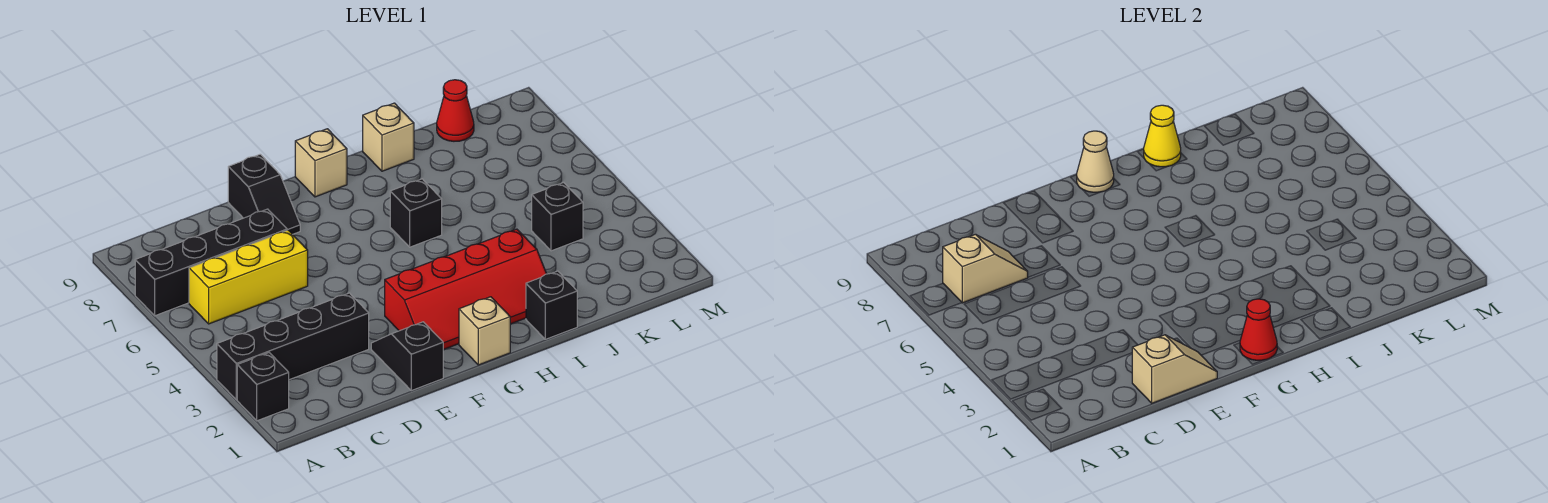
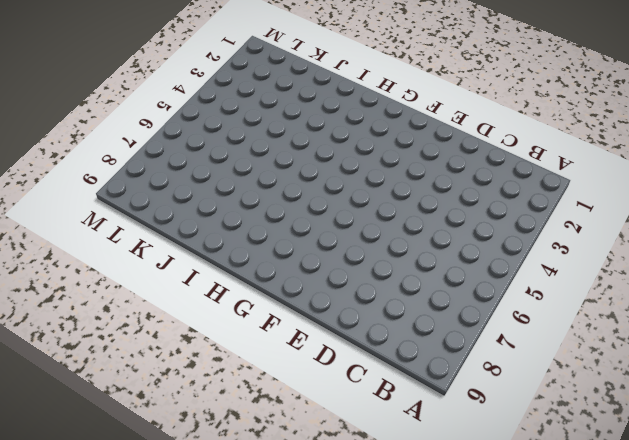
none -> black 1x1 brick [237,353,289,421]
none -> black 1x4 brick [217,293,369,400]
none -> black 1x4 brick [135,209,287,316]

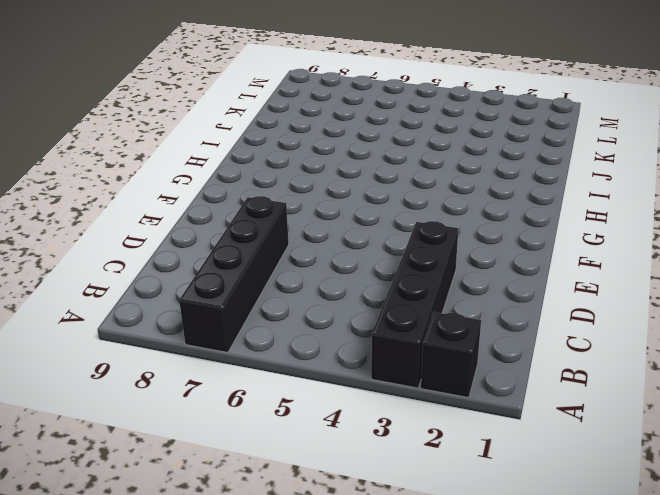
none -> yellow 1x3 brick [189,230,308,324]
none -> black 1x2 slope [371,322,443,391]
none -> black 1x2 slope [228,154,300,234]

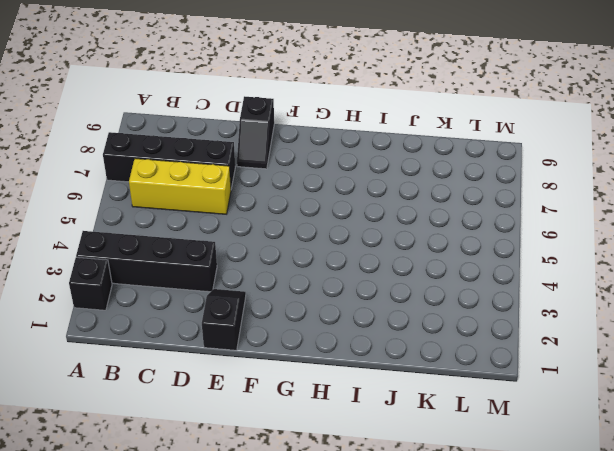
none -> red 2x4 slope [385,229,546,350]
none -> tan 1x1 brick [459,297,510,365]
none -> tan 1x1 brick [295,129,347,197]

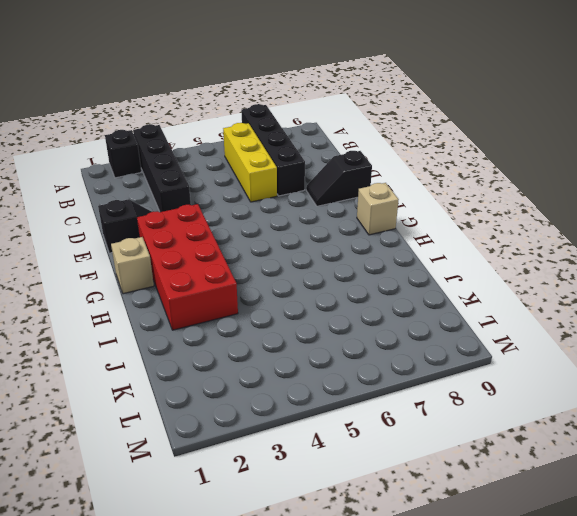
red 2x4 brick [137,204,238,330] -> red 2x4 slope [385,229,546,350]
none -> black 1x1 brick [390,179,442,247]
none -> black 1x1 brick [526,271,577,339]
none -> tan 1x1 brick [363,103,414,171]

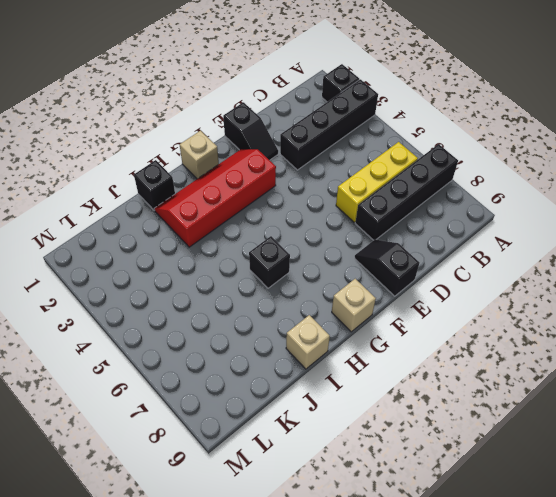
none -> black 1x1 brick [532,183,583,251]
none -> red 1x1 cone [437,80,474,141]
none -> tan 1x2 slope [943,234,1028,303]

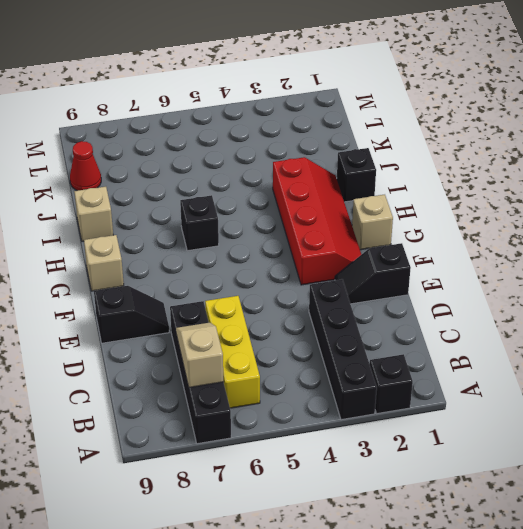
none -> black 1x1 brick [532,183,583,251]
none -> tan 1x2 slope [1132,335,1217,403]
none -> red 1x1 cone [1240,299,1277,360]

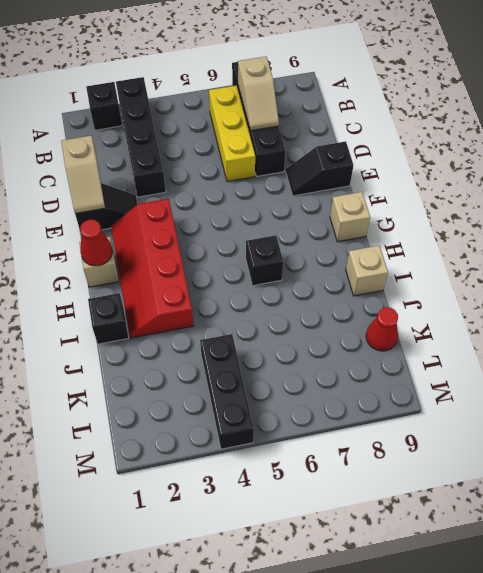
black 1x3 brick [200,334,254,449] -> black 1x1 brick [532,183,583,251]
none -> tan 1x1 cone [1077,131,1114,192]
none -> yellow 1x1 cone [1144,105,1181,167]

